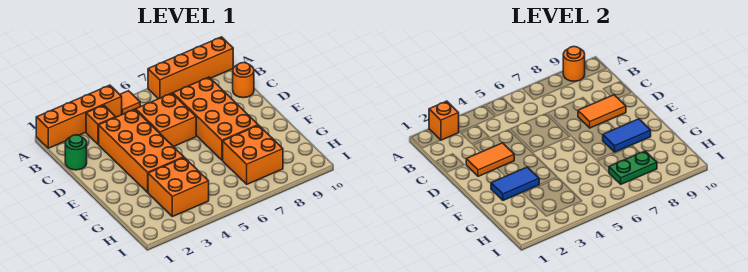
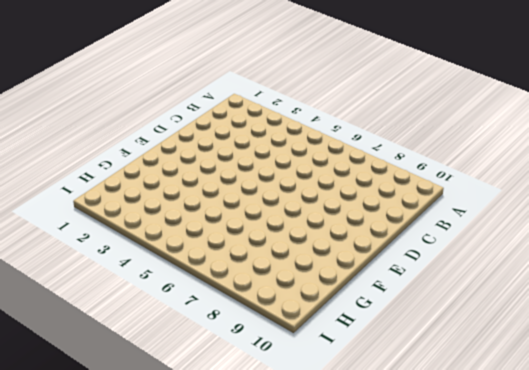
none -> orange 1x4 brick [36,85,122,148]
none -> orange 1x1 tile [120,91,140,114]
none -> orange 1x4 brick [148,37,233,99]

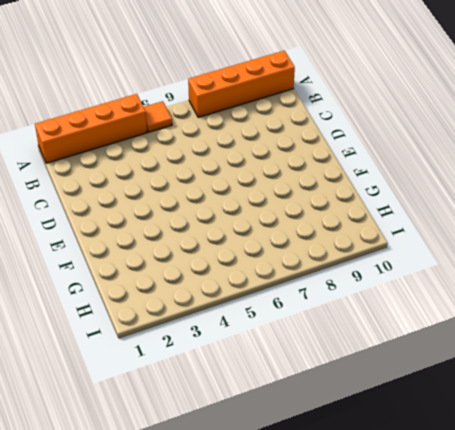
none -> orange 1x1 brick [86,105,115,144]
none -> green 1x1 round brick [65,135,87,170]
none -> orange 2x4 brick [99,109,184,192]

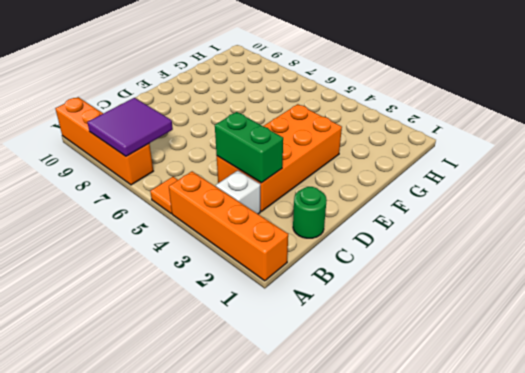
purple 2x2 tile [87,98,173,156] -> none
white 1x1 brick [216,170,260,214] -> orange 1x1 brick [86,105,115,144]
green 1x2 brick [215,112,283,183] -> none
none -> orange 2x2 brick [136,93,196,147]
none -> orange 2x4 brick [173,77,258,160]
none -> orange 1x1 round brick [233,63,254,98]

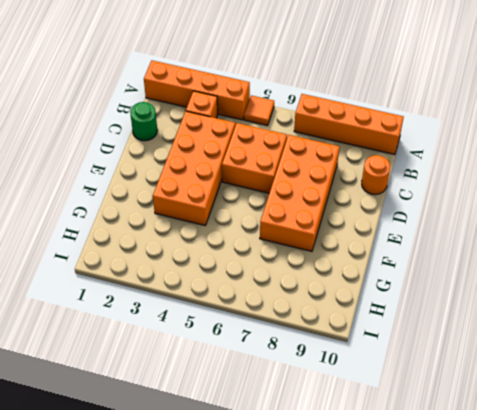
none -> orange 2x2 brick [148,157,209,217]
none -> orange 2x2 brick [223,125,283,184]
none -> orange 1x1 brick [429,101,459,140]

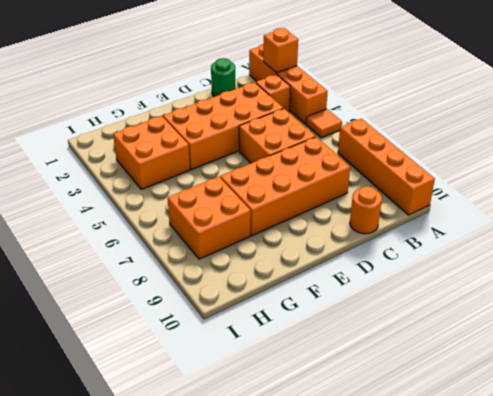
none -> orange 1x1 round brick [563,46,585,81]
none -> orange 1x2 tile [466,143,514,176]
none -> orange 1x2 tile [578,95,626,128]

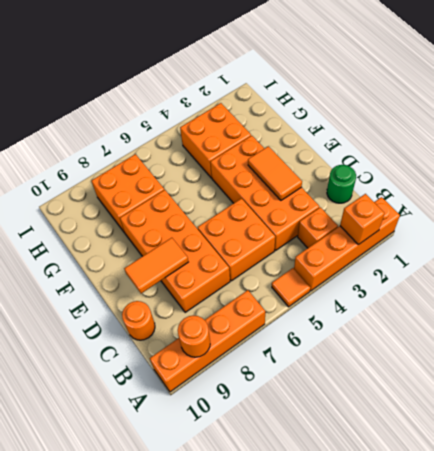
orange 1x2 tile [248,146,302,200] -> orange 1x2 tile turned to [466,143,514,176]
none -> blue 1x2 tile [491,167,540,200]
none -> blue 1x2 tile [603,119,651,152]
none -> green 1x2 plate [609,151,657,184]

